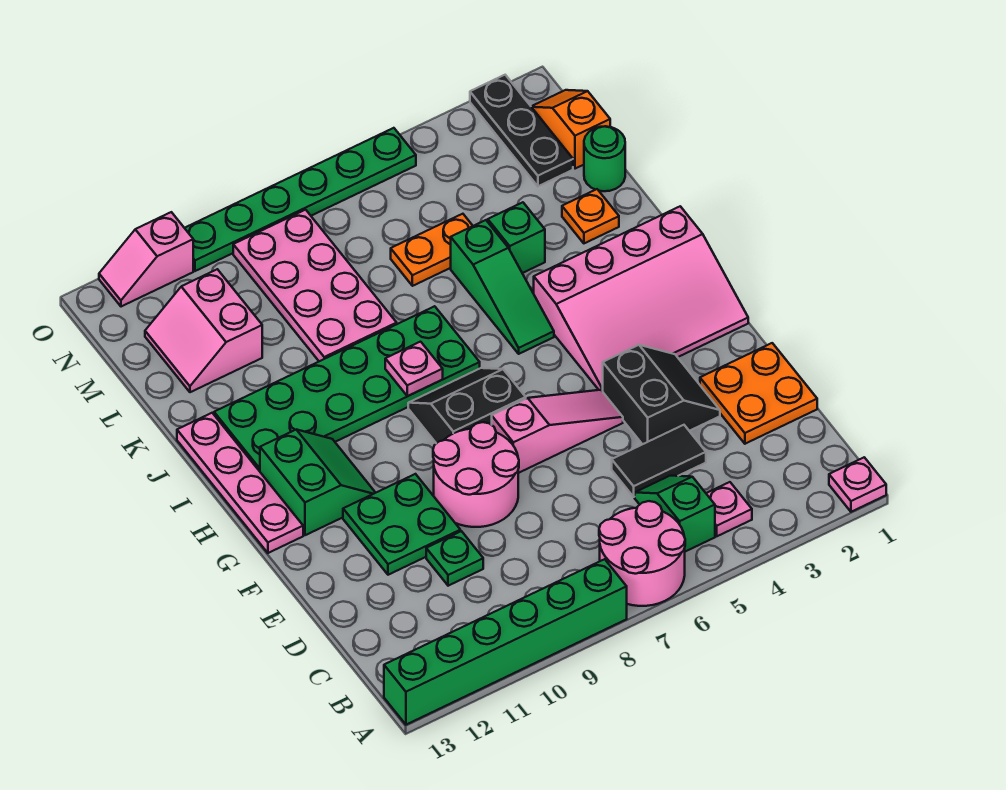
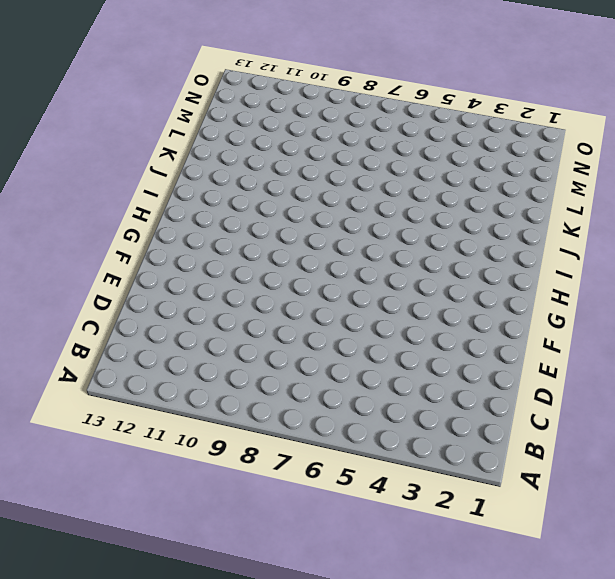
none -> pink 1x1 plate [829,457,886,512]
none -> pink 2x2 round brick [599,501,685,606]
none -> green 1x6 brick [384,559,627,725]

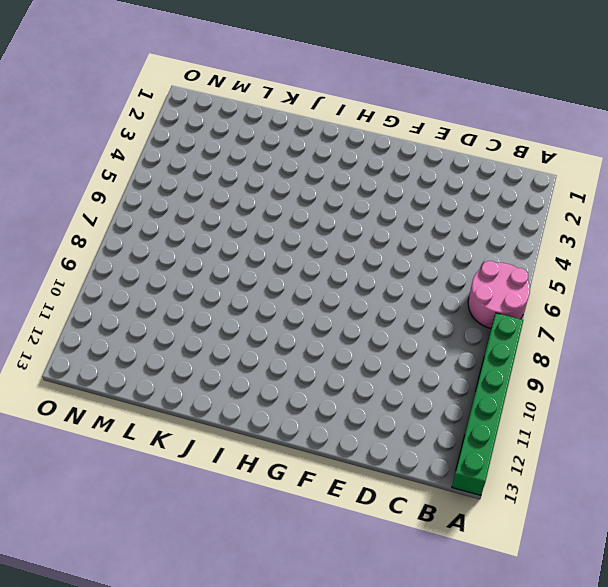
none -> pink 1x1 plate [829,457,886,512]
none -> pink 1x1 plate [706,482,752,536]
none -> green 1x2 slope [635,476,715,552]

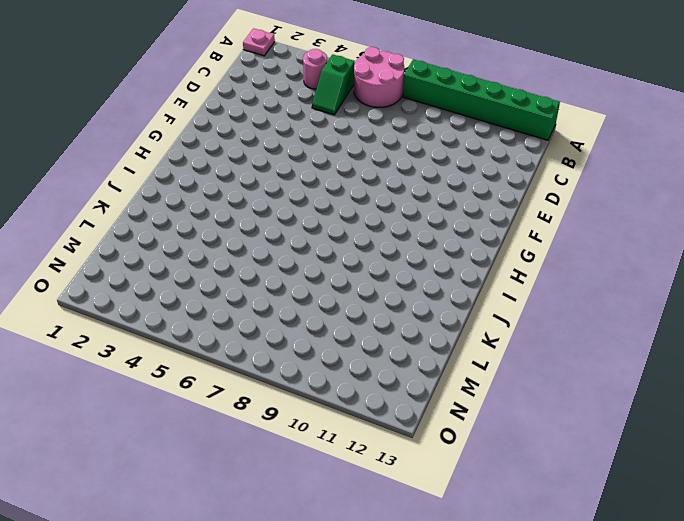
pink 1x1 round brick [303,49,327,89] -> pink 1x1 plate [706,482,752,536]
none -> orange 2x2 plate [700,343,817,444]
none -> black 1x2 tile [612,425,706,497]
none -> green 1x1 plate [426,531,483,586]

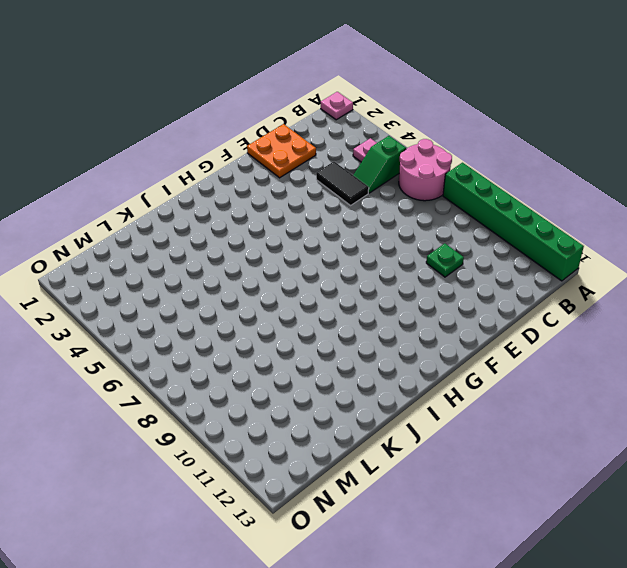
none -> black 2x2 slope [603,345,720,444]
none -> pink 2x2 round brick [433,422,519,527]
none -> green 2x2 plate [343,474,460,575]

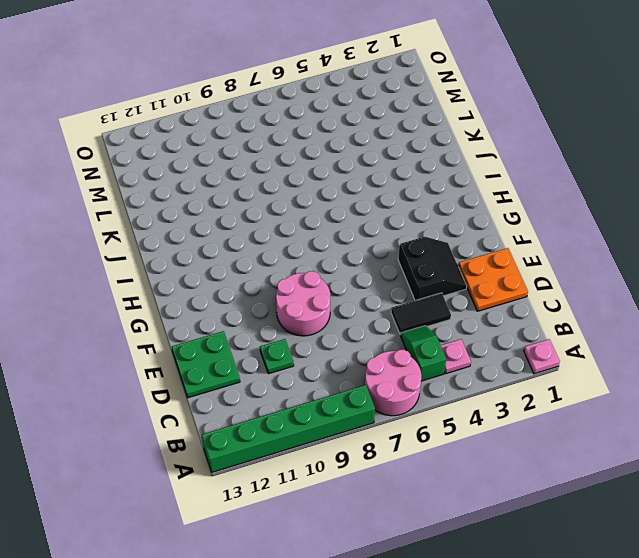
green 2x2 plate [172,331,240,398] -> green 2x2 plate moved to [343,474,460,575]
none -> pink 1x3 slope [492,390,623,473]
none -> pink 3x4 slope [534,206,748,392]
none -> black 2x2 slope [408,368,526,444]

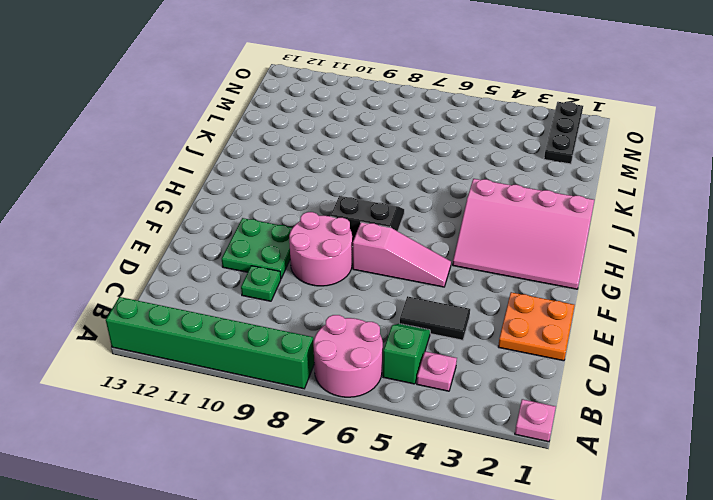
none -> black 2x2 slope [603,345,720,444]
none -> green 2x2 slope [260,430,375,535]
none -> pink 1x4 plate [177,413,303,553]

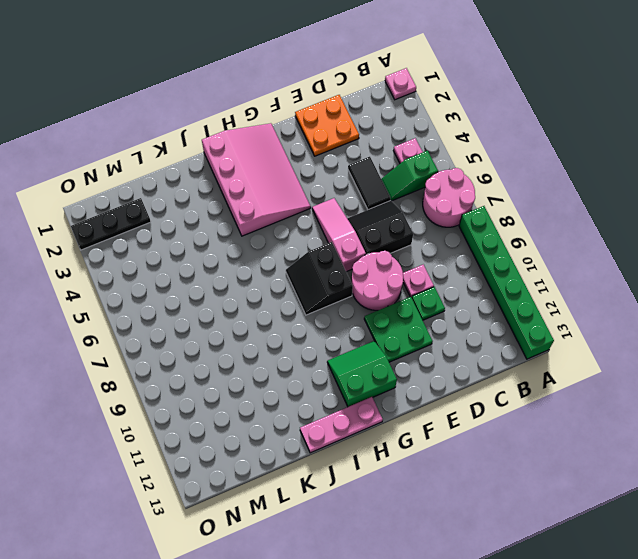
black 2x2 slope [347,200,413,254] -> black 2x2 slope moved to [603,345,720,444]
pink 1x1 plate [403,265,434,297] -> pink 1x1 plate moved to [385,342,443,396]
pink 1x3 plate [300,397,383,453] -> pink 1x4 plate [177,413,303,553]
none -> green 1x3 slope [451,220,554,354]
none -> green 2x6 plate [214,306,480,471]
none -> orange 1x1 plate [562,189,619,243]

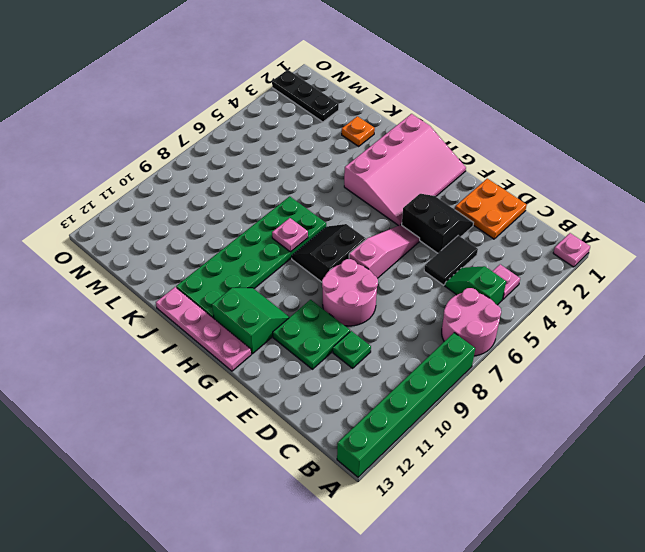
none -> green 1x3 slope [451,220,554,354]
none -> green 1x1 brick [488,202,545,273]
none -> pink 2x4 plate [233,210,397,361]

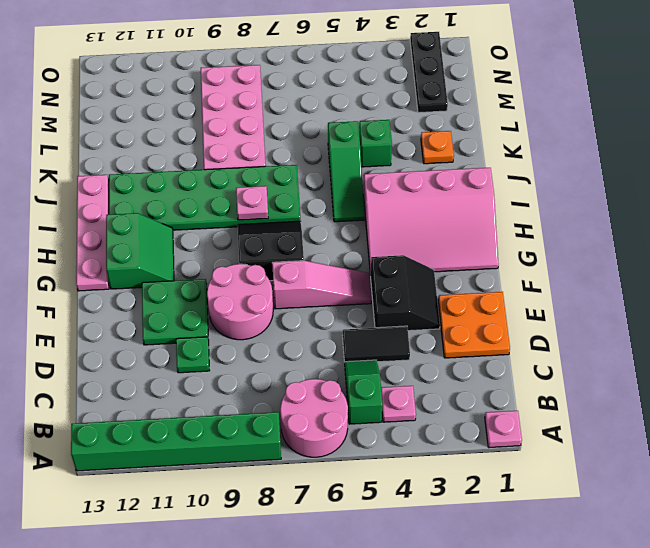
none -> green 1x1 round brick [584,126,625,191]
none -> orange 1x2 plate [391,214,473,286]
none -> pink 2x2 slope [145,269,262,392]

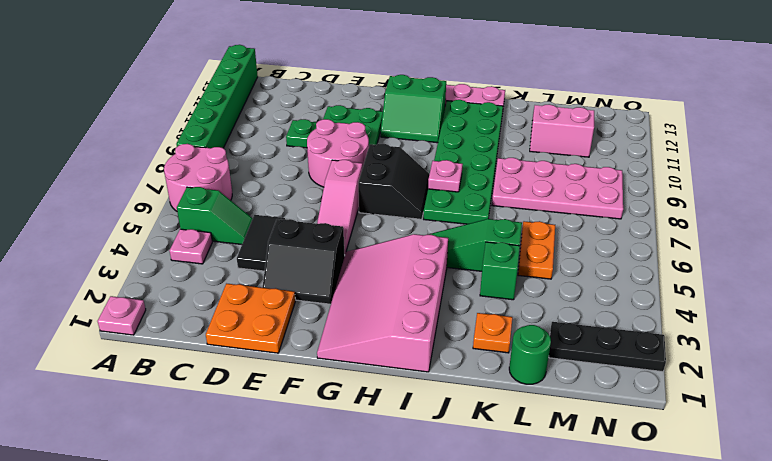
none -> orange 1x2 slope [531,90,610,169]
none -> green 1x6 plate [185,128,416,271]
none -> pink 1x2 slope [99,212,193,307]

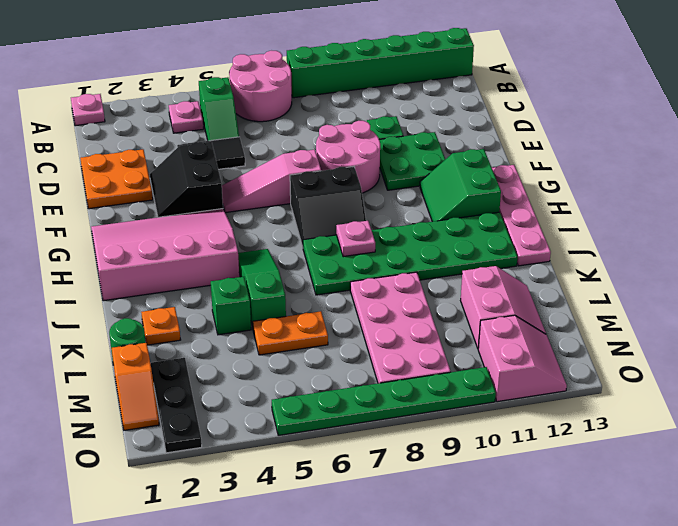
pink 2x2 slope [478,315,567,402] -> pink 1x2 slope [99,212,193,307]

